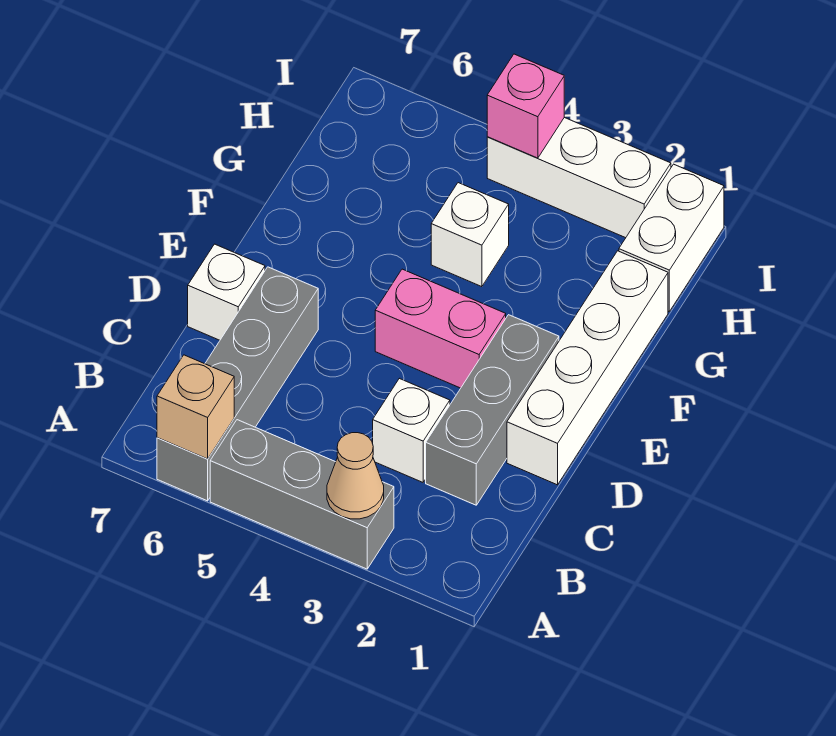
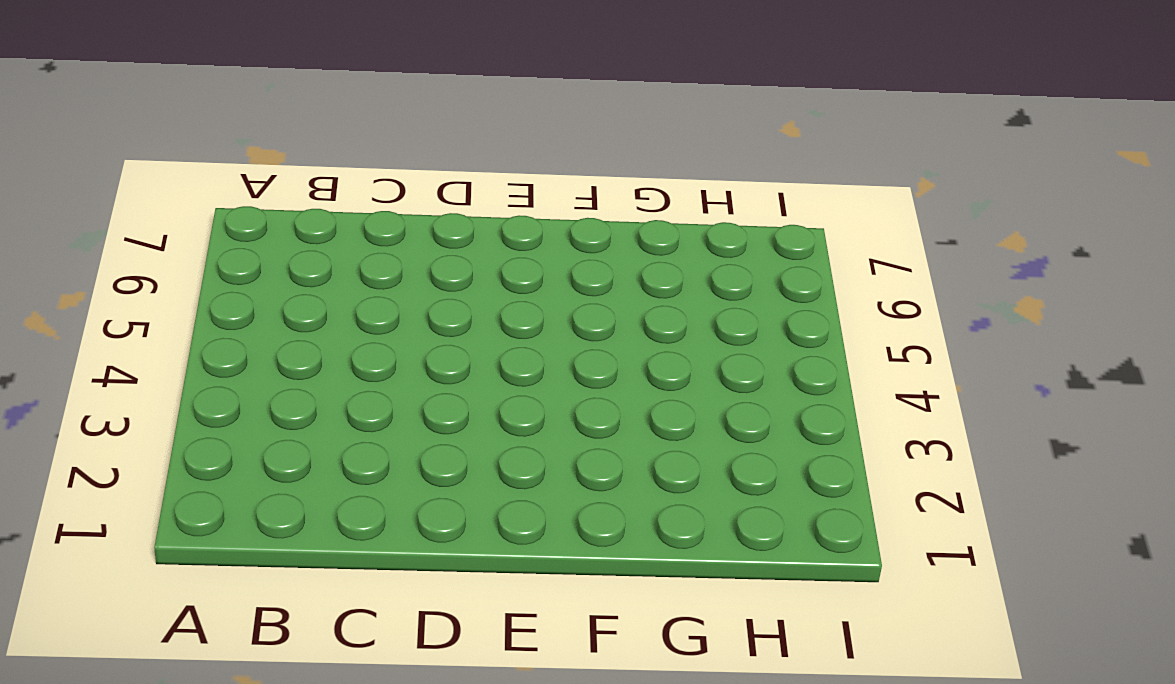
none -> grey 1x3 brick [210,420,394,569]
none -> grey 1x4 brick [157,267,318,501]
none -> grey 1x3 brick [426,315,559,505]

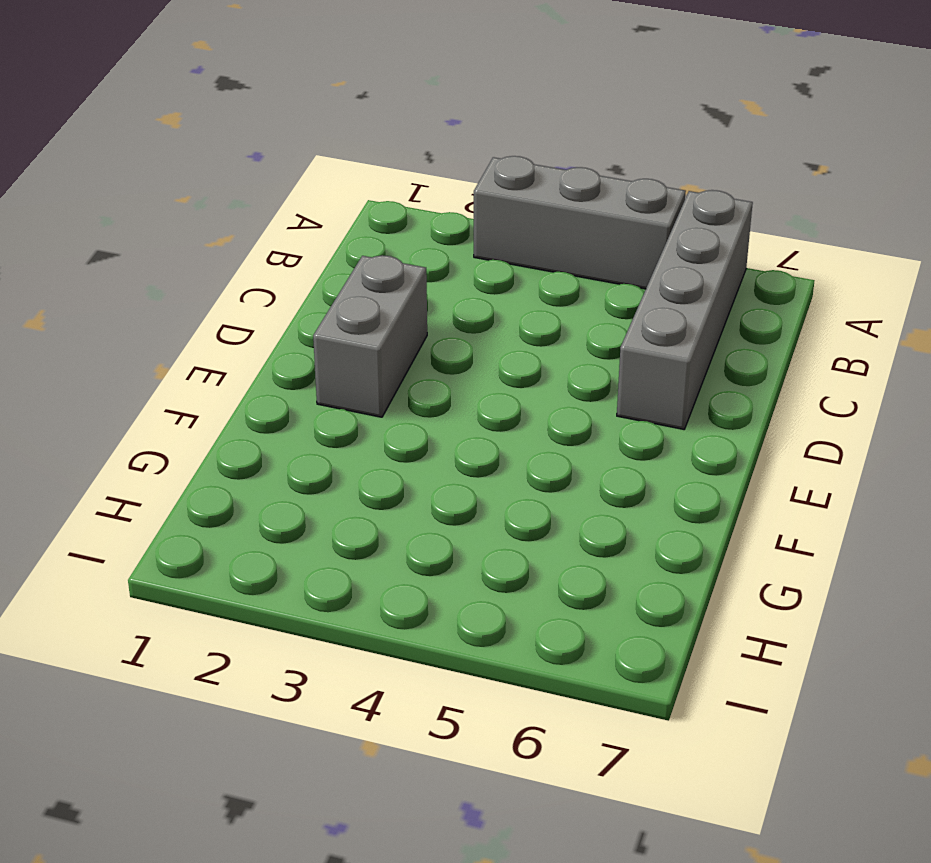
grey 1x2 brick [313,255,427,417] -> grey 1x3 brick [426,315,559,505]
none -> white 1x1 brick [373,378,450,482]
none -> white 1x4 brick [507,251,668,485]
none -> white 1x1 brick [188,244,265,340]

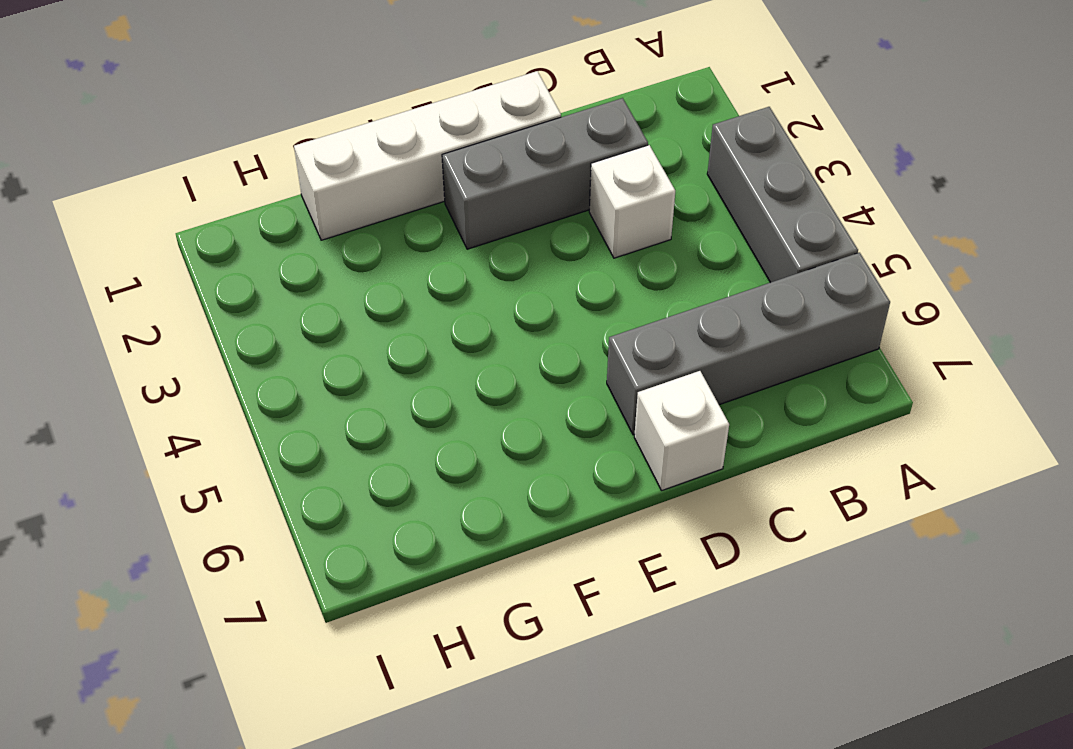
none -> pink 1x2 brick [375,269,506,388]
none -> white 1x1 brick [431,183,509,287]
none -> white 1x2 brick [619,164,724,311]

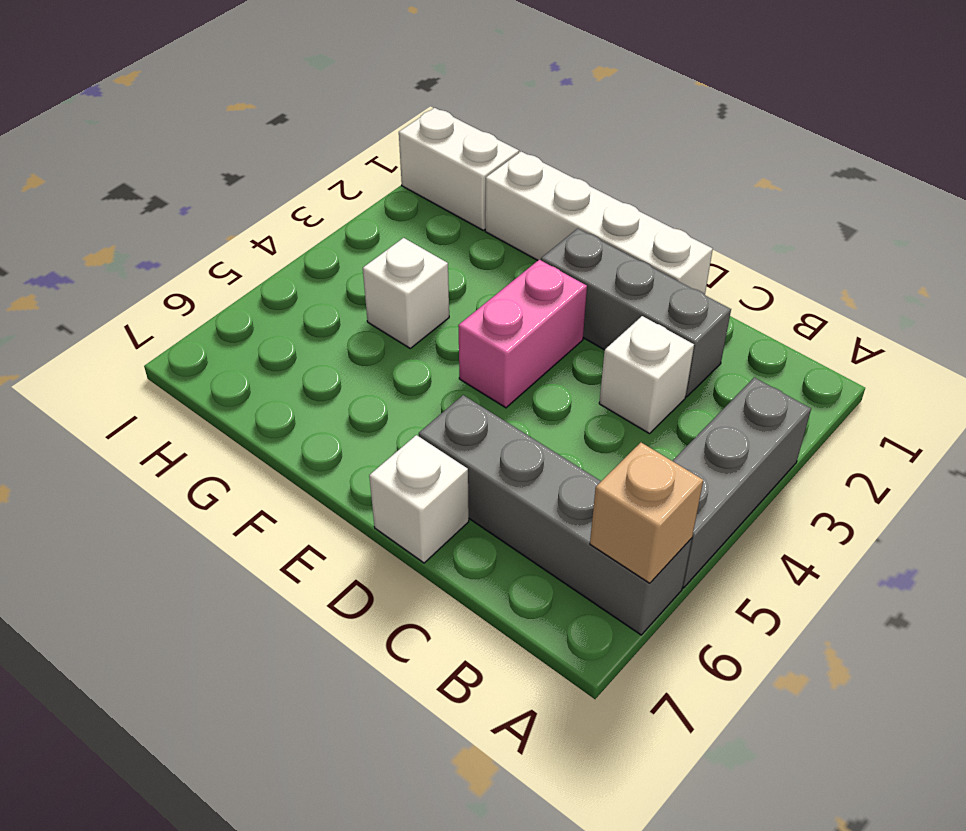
none -> white 1x3 brick [487,117,671,238]
none -> tan 1x1 cone [327,433,384,519]
none -> pink 1x1 brick [487,54,564,158]

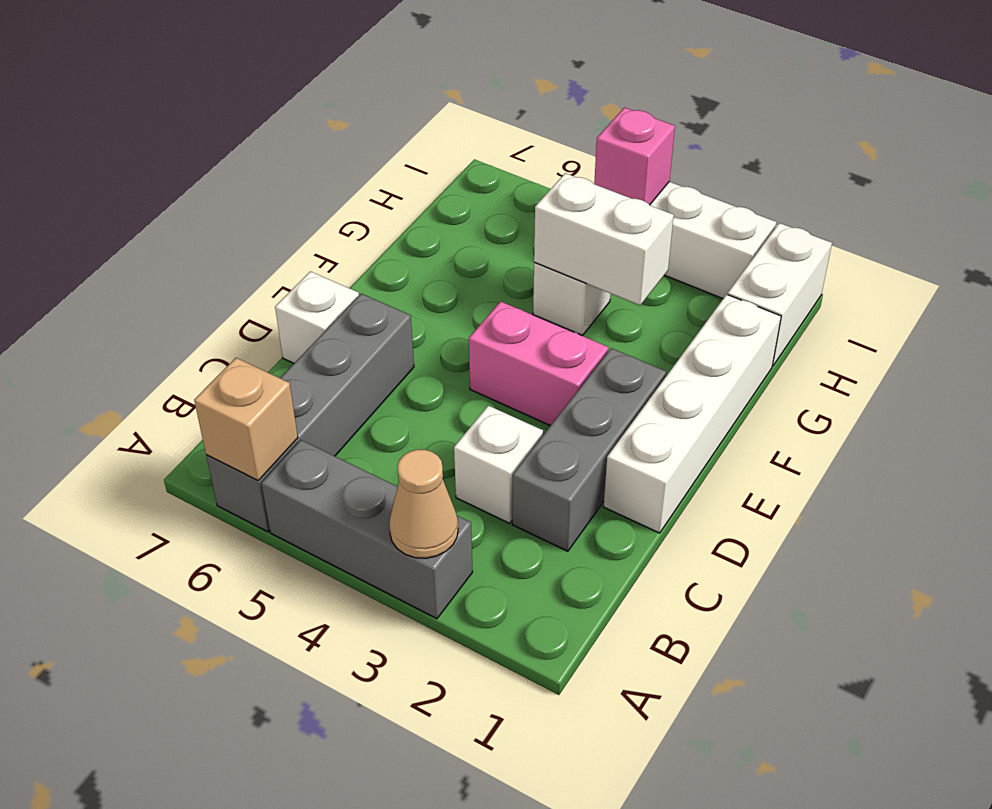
white 1x2 brick [534,173,674,305] -> none

